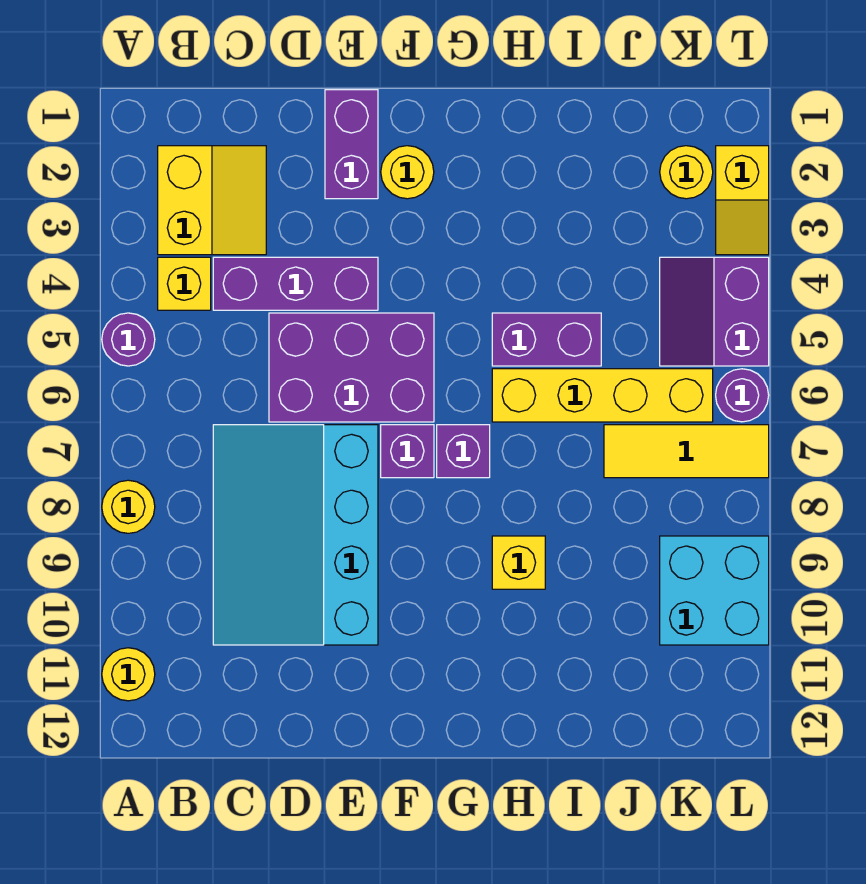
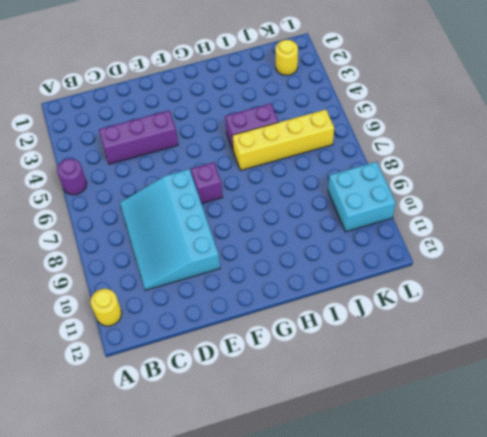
none -> yellow 1x1 round brick [102,480,155,533]
none -> yellow 2x2 slope [158,146,266,255]
none -> yellow 1x1 brick [158,257,211,310]

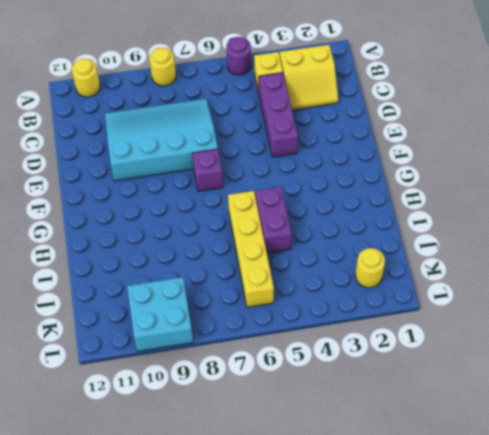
none -> purple 2x3 brick [269,313,434,422]
none -> purple 1x2 brick [325,90,378,199]
none -> yellow 1x1 round brick [381,146,434,199]

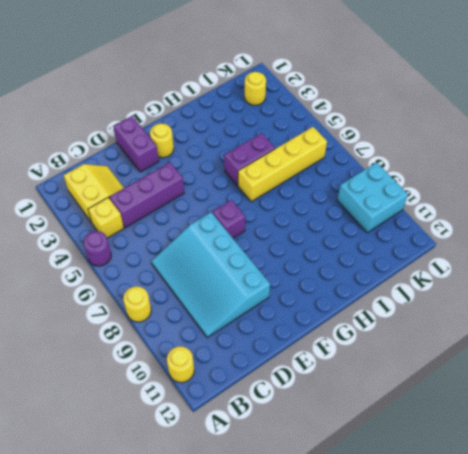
none -> purple 2x3 brick [269,313,434,422]
none -> purple 1x1 brick [437,425,490,478]
none -> yellow 1x1 brick [492,536,545,589]

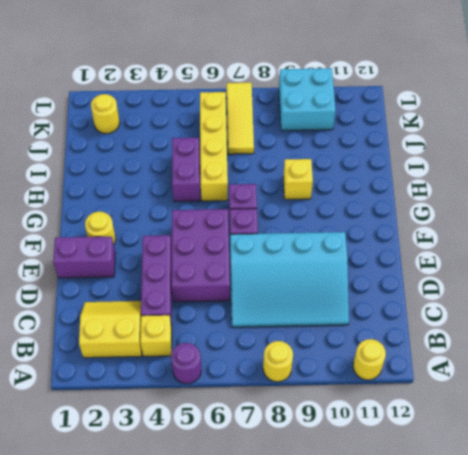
none -> purple 2x2 slope [660,257,769,366]
none -> yellow 1x2 slope [716,146,769,255]
none -> purple 1x1 round brick [716,369,769,422]

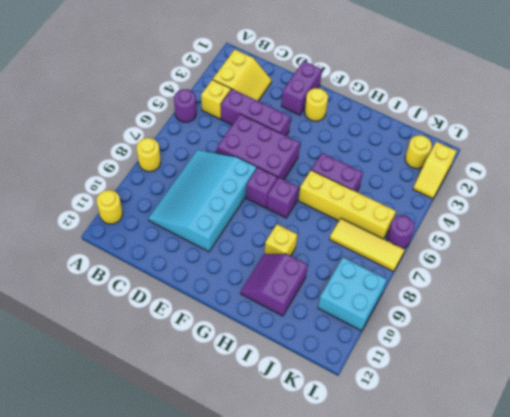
purple 2x2 slope [240,254,308,316] -> purple 2x2 slope moved to [660,257,769,366]

